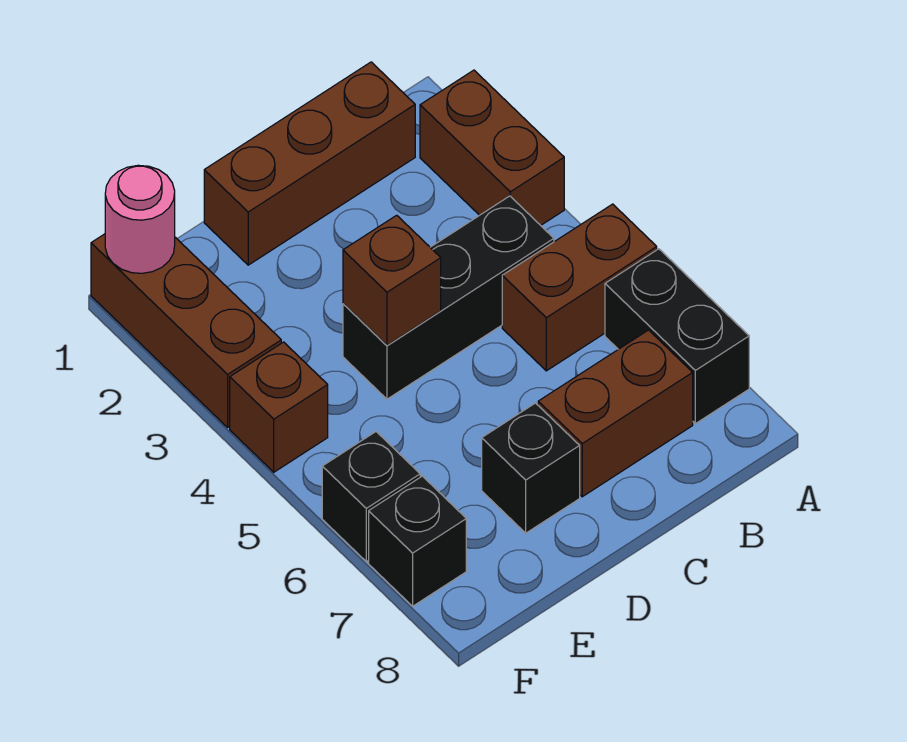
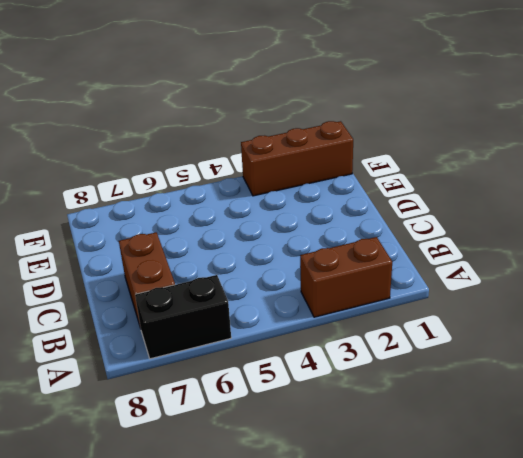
none -> brown 1x2 brick [502,204,657,371]
none -> brown 1x3 brick [204,62,415,265]
none -> black 1x3 brick [343,196,554,399]

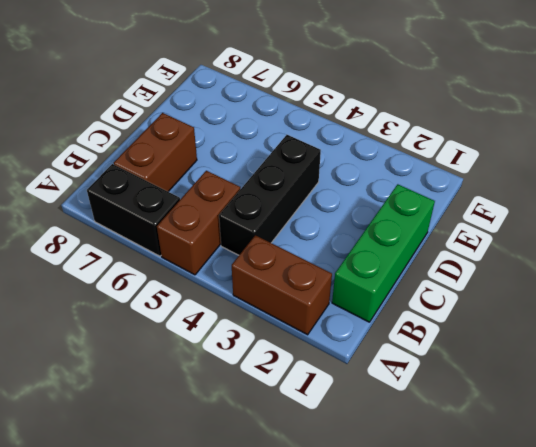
green 1x3 brick [332,184,435,322] -> brown 1x3 brick [204,62,415,265]
none -> black 1x1 brick [482,403,580,533]
none -> brown 1x3 brick [91,234,281,427]
none -> brown 1x1 brick [230,342,328,472]

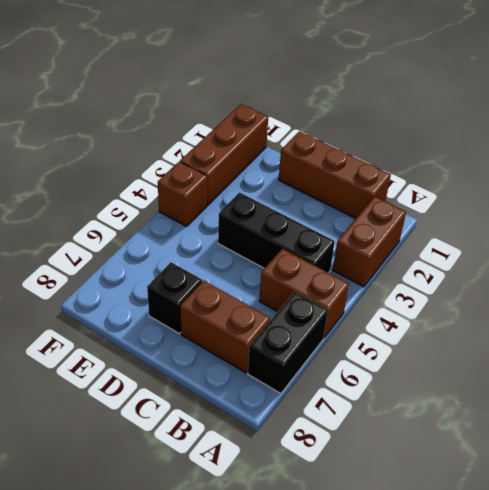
none -> black 1x1 brick [322,432,420,562]
none -> black 1x1 brick [369,476,466,606]
none -> brown 1x1 brick [343,215,441,345]

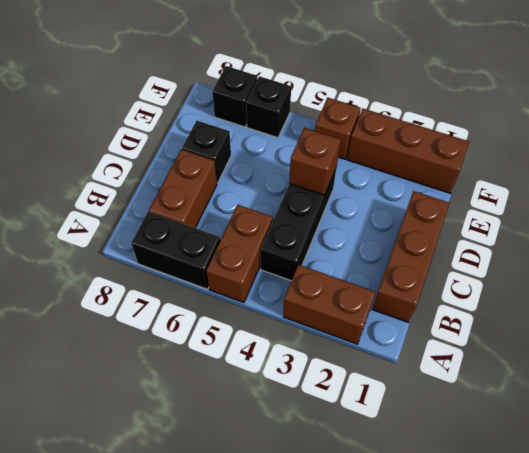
none -> pink 1x1 round brick [105,165,175,273]

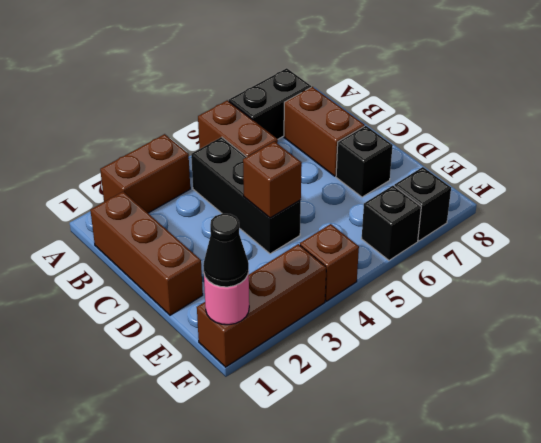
black 1x1 cone [203,214,249,287] -> none

